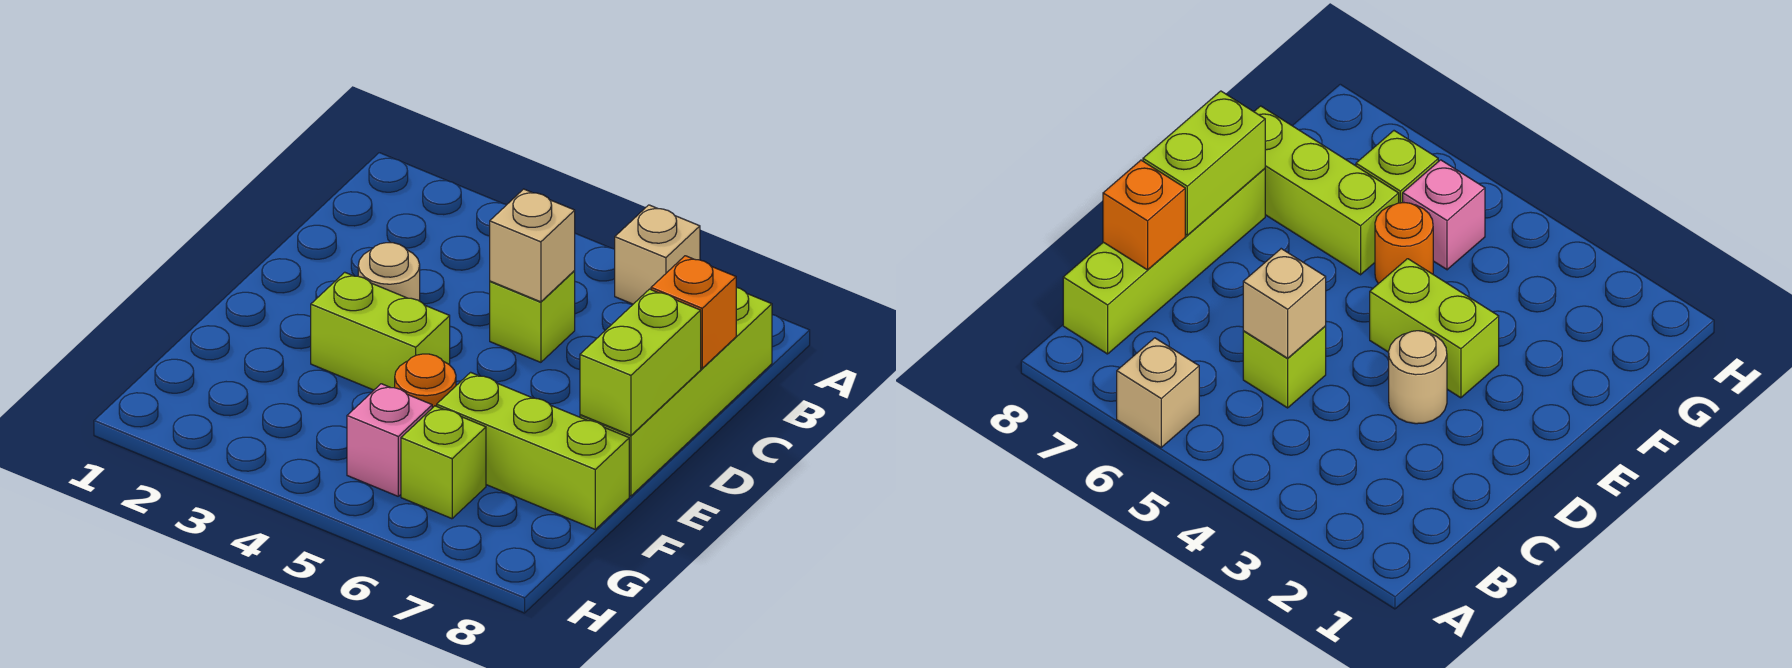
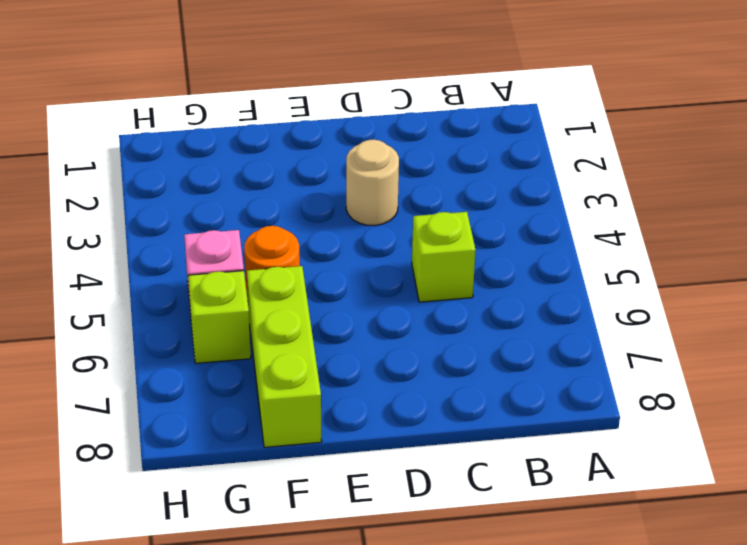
none -> tan 1x1 brick [615,205,700,304]
none -> lime 1x4 brick [580,287,772,496]
none -> lime 1x2 brick [311,272,450,390]

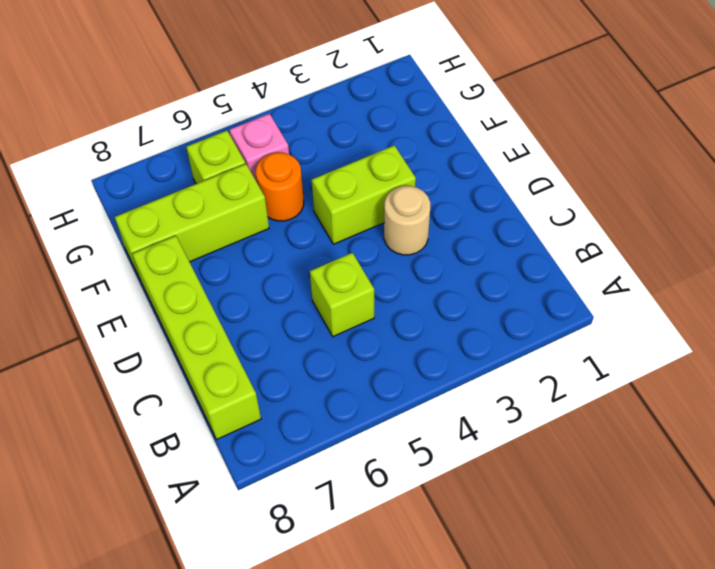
none -> tan 1x1 brick [615,205,700,304]
none -> tan 1x1 brick [490,189,575,302]
none -> orange 1x1 brick [651,256,736,368]

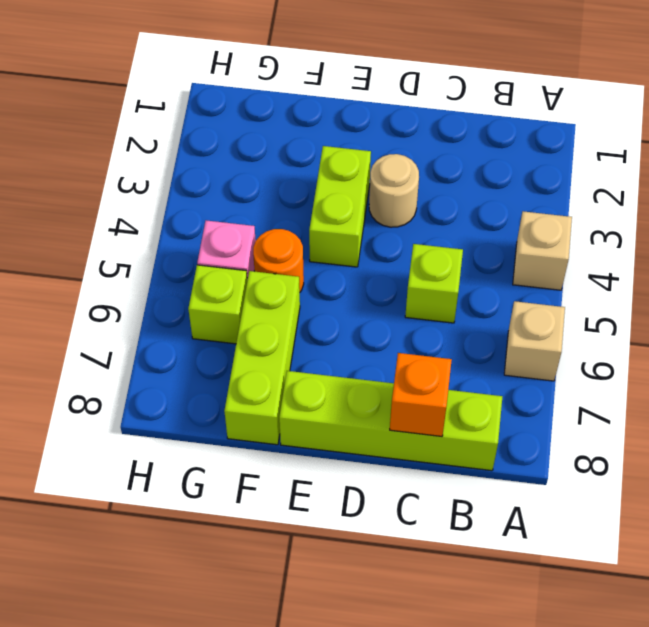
tan 1x1 brick [513,211,572,290] -> tan 1x1 brick moved to [490,189,575,302]
none -> lime 1x2 brick [580,289,701,435]

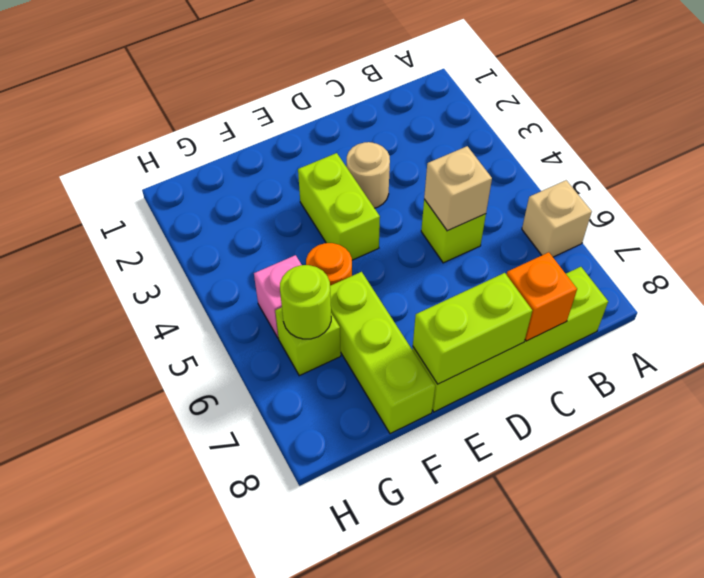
lime 1x1 round brick [280,265,331,339] -> none

